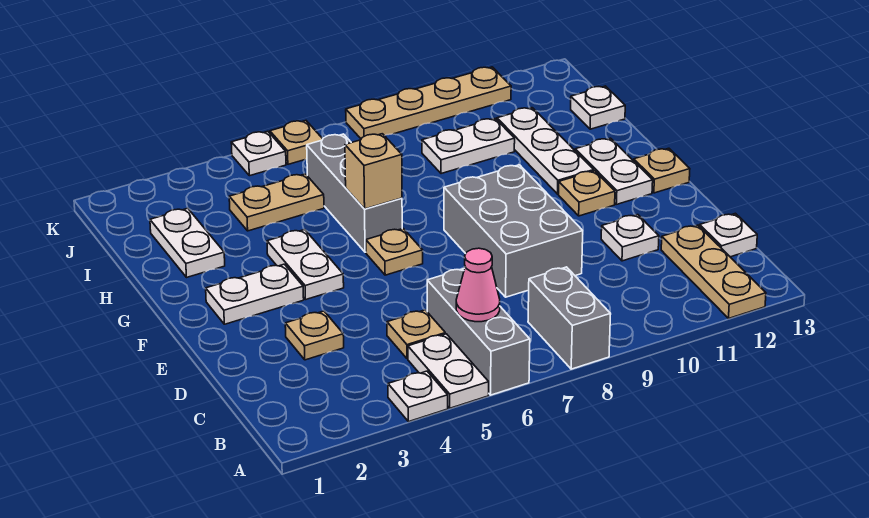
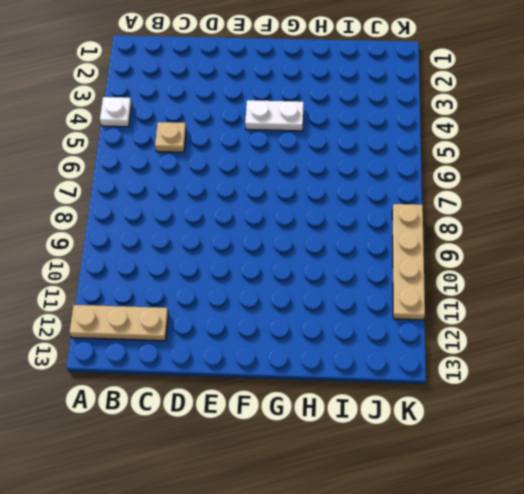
none -> white 1x2 plate [408,334,489,408]
none -> grey 1x3 brick [427,268,530,395]
none -> grey 1x2 brick [528,267,611,369]

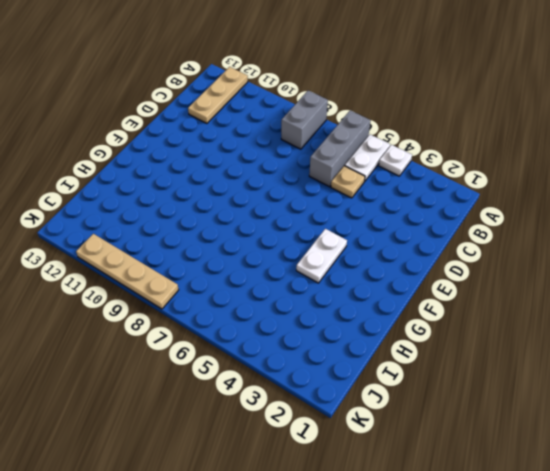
none -> white 1x1 plate [700,213,757,257]
none -> tan 1x1 plate [285,311,344,360]
none -> grey 2x3 brick [444,165,583,297]

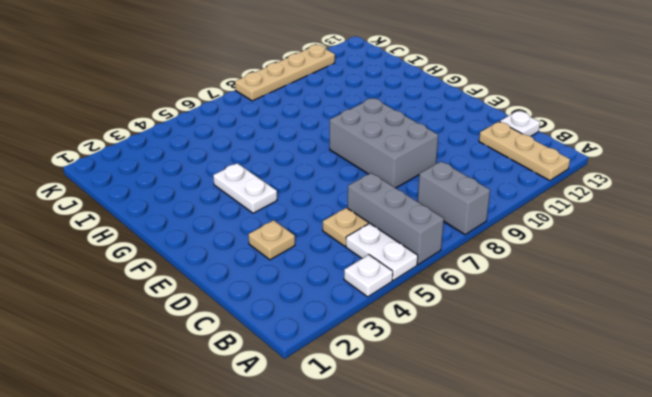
none -> white 1x1 plate [601,215,659,261]
none -> white 1x2 plate [206,264,304,324]
none -> tan 1x1 plate [366,229,423,275]

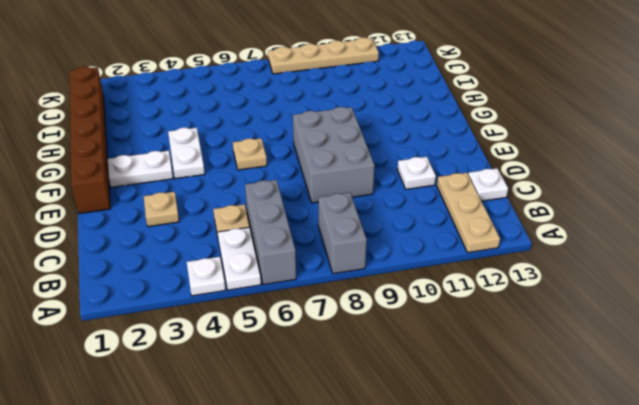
brown 1x6 brick [70,67,110,213] -> none
none -> tan 1x1 plate [559,171,615,216]
none -> white 1x2 plate [575,138,653,204]
none -> tan 1x1 plate [634,148,690,193]

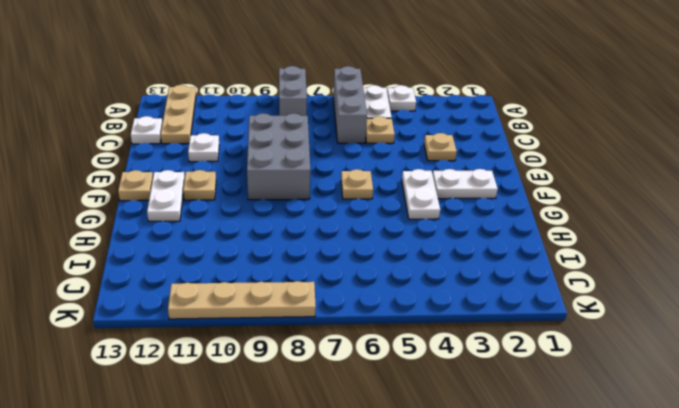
none -> grey 1x3 brick [307,134,402,252]
none -> white 1x3 plate [497,108,594,194]
none -> white 1x2 plate [150,208,225,277]

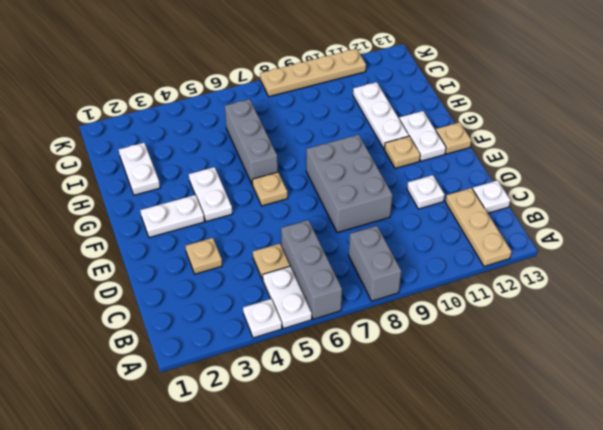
none -> tan 1x2 plate [229,174,324,231]
none -> white 1x2 plate [422,119,515,174]
none -> white 1x1 plate [571,86,625,129]

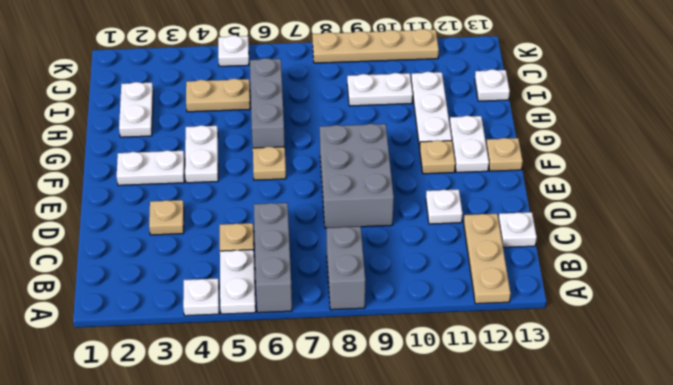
none -> tan 1x1 plate [270,121,323,164]
none -> pink 1x1 cone [456,248,500,322]
none -> tan 1x1 brick [345,134,402,209]

